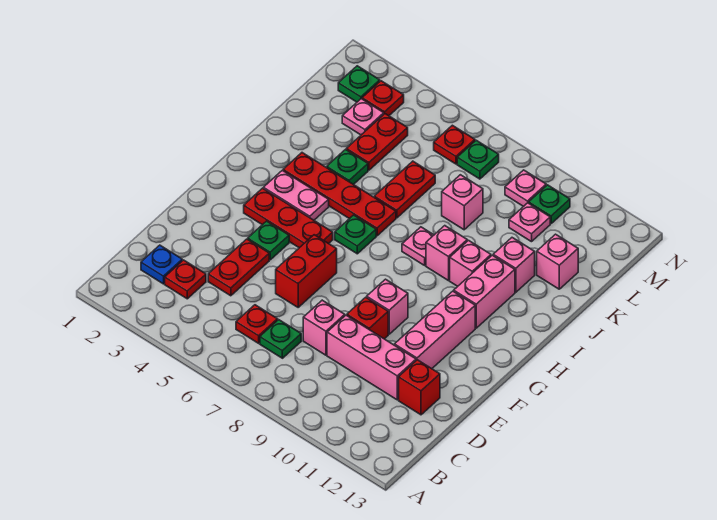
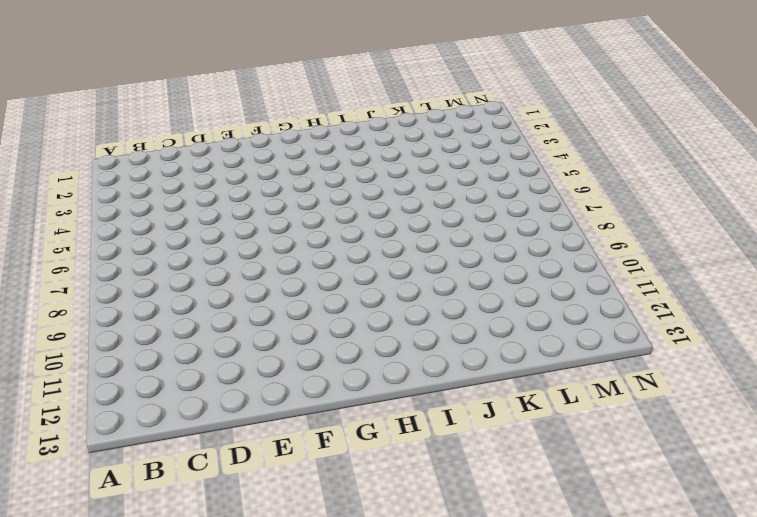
none -> blue 1x1 plate [141,245,182,284]
none -> red 1x1 plate [165,260,206,299]
none -> red 1x1 plate [236,305,278,343]
none -> green 1x1 plate [260,320,301,358]

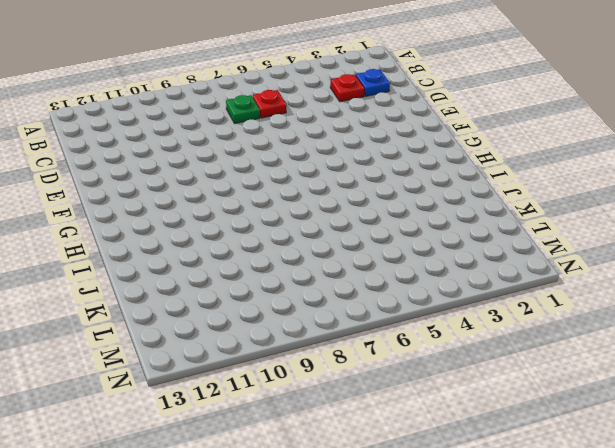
none -> red 1x2 plate [208,239,269,296]
none -> pink 1x1 brick [303,300,345,355]
none -> pink 1x3 brick [327,315,416,400]
none -> red 1x1 brick [399,360,440,415]

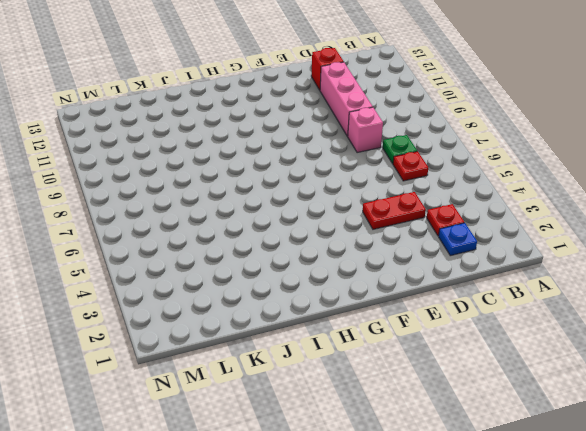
none -> red 1x2 brick [276,235,337,307]
none -> red 1x1 brick [347,297,388,339]
none -> pink 1x3 brick [394,291,475,369]
none -> green 1x1 plate [248,221,289,260]

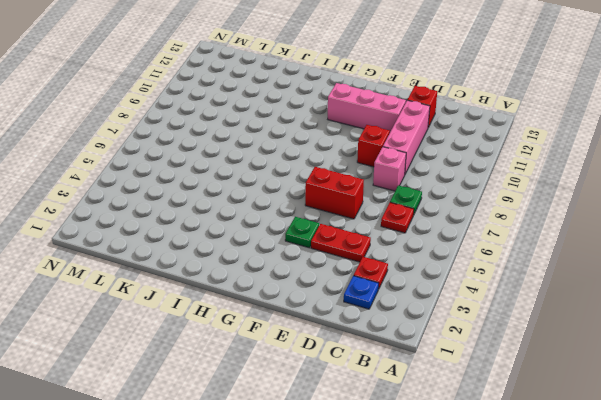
none -> pink 1x1 brick [367,279,408,334]
none -> red 1x3 plate [244,188,333,248]
none -> pink 1x2 plate [263,170,329,220]
none -> green 1x1 plate [335,215,376,254]

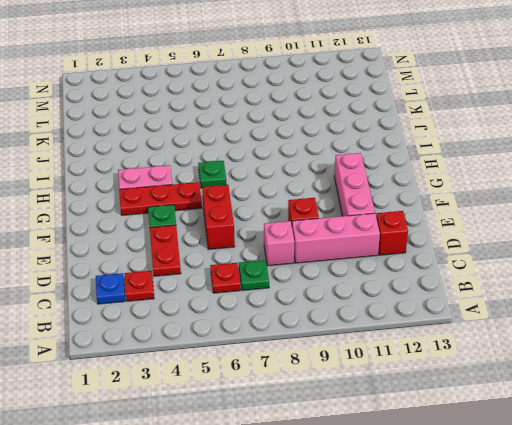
none -> pink 1x1 brick [367,279,408,334]
none -> pink 1x2 brick [454,255,515,328]
none -> red 1x4 plate [283,153,396,236]
none -> pink 1x1 plate [402,227,434,265]

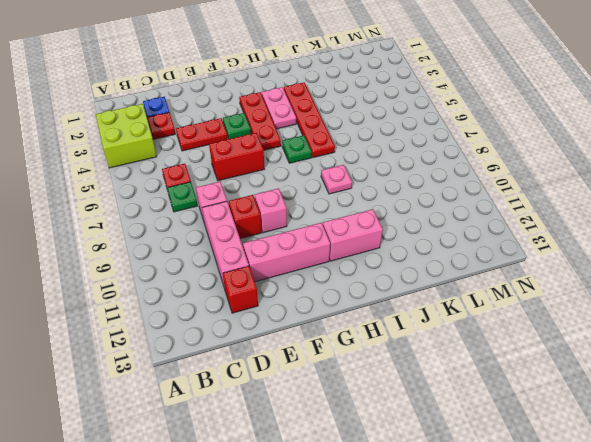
lime 2x2 brick [96,104,157,168] -> none
none -> pink 1x1 brick [426,226,467,281]
none -> pink 1x1 brick [450,240,491,286]
none -> green 1x1 plate [327,149,368,185]
none -> red 1x2 plate [374,161,435,218]

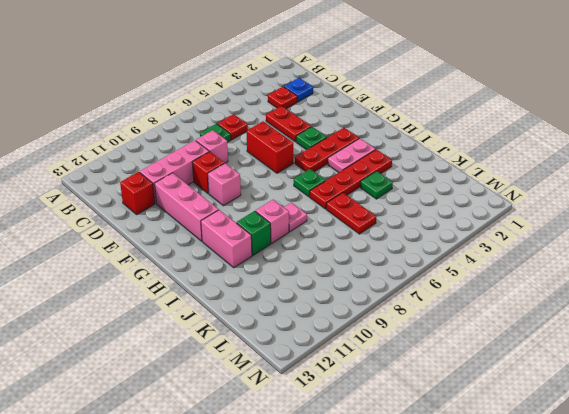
green 1x1 brick [236,211,271,255] -> pink 1x1 brick [450,240,491,286]
none -> pink 1x1 brick [493,238,535,292]
none -> red 1x2 plate [346,114,408,170]
none -> pink 1x1 brick [442,175,483,230]
none -> pink 1x1 brick [537,234,578,289]

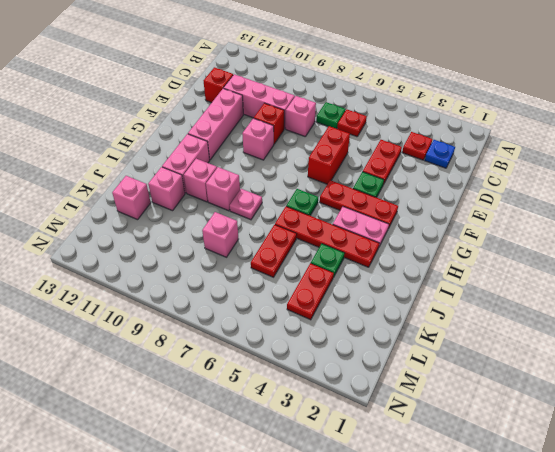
none -> pink 1x1 plate [342,99,384,135]
none -> pink 1x1 plate [509,203,550,242]
none -> green 1x1 plate [338,66,380,102]
none -> red 1x1 plate [362,81,404,116]

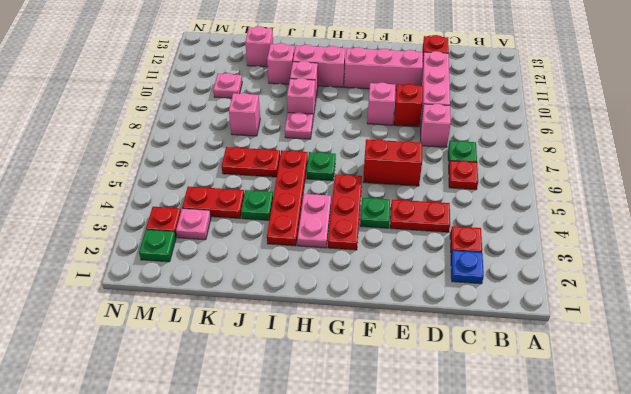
none -> red 1x1 plate [434,125,475,164]
none -> green 1x1 plate [457,140,499,179]
none -> pink 1x1 plate [505,170,546,207]
none -> green 1x1 plate [529,185,570,223]

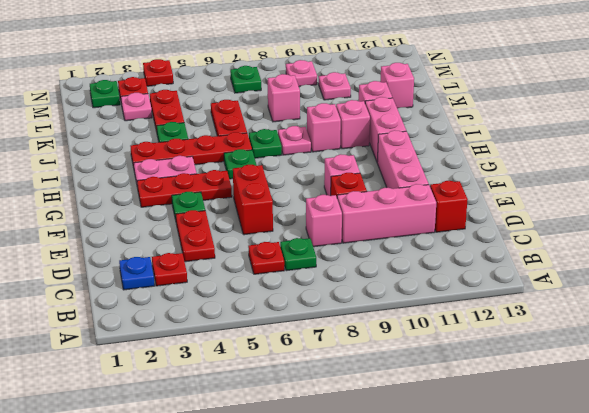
green 1x1 plate [249,129,282,158] -> green 1x1 plate moved to [529,185,570,223]
red 1x1 plate [143,59,173,86] -> red 1x1 plate moved to [434,125,475,164]

